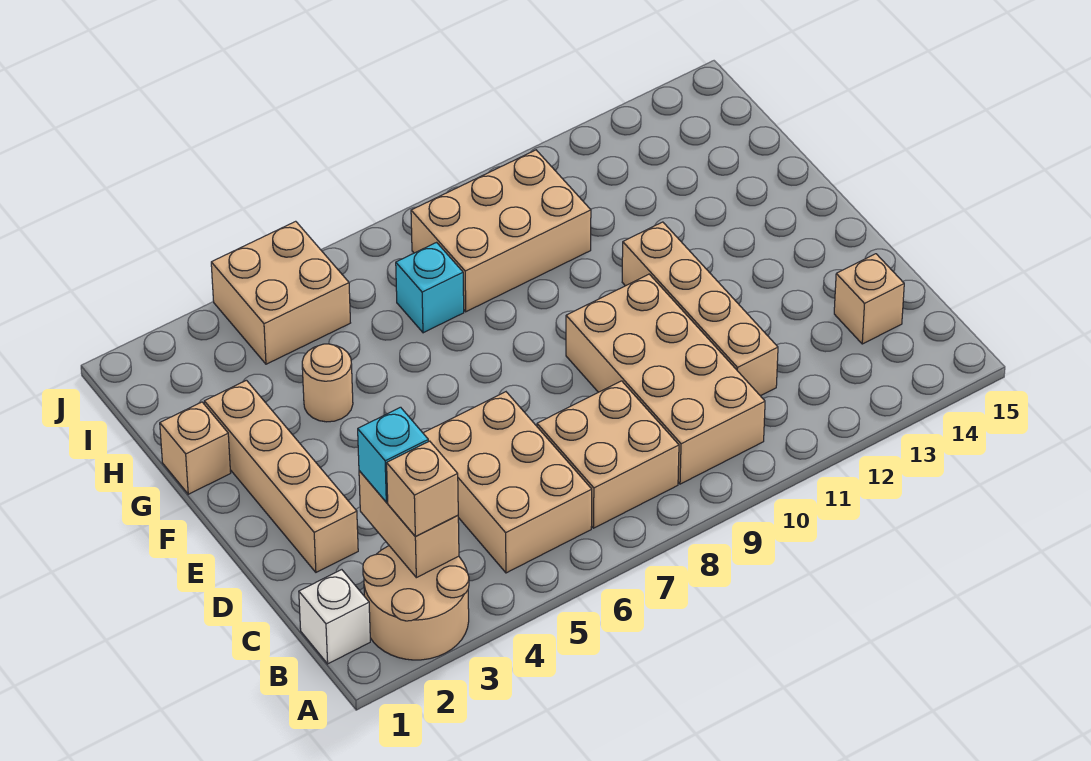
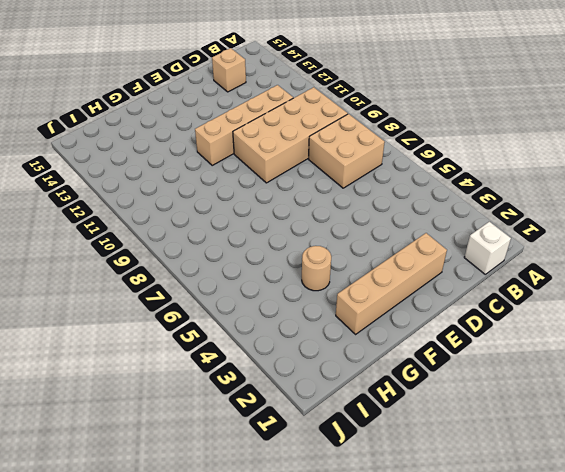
none -> tan 2x2 round brick [363,546,469,660]
none -> tan 2x3 brick [423,392,592,573]
none -> tan 1x1 brick [160,402,231,494]

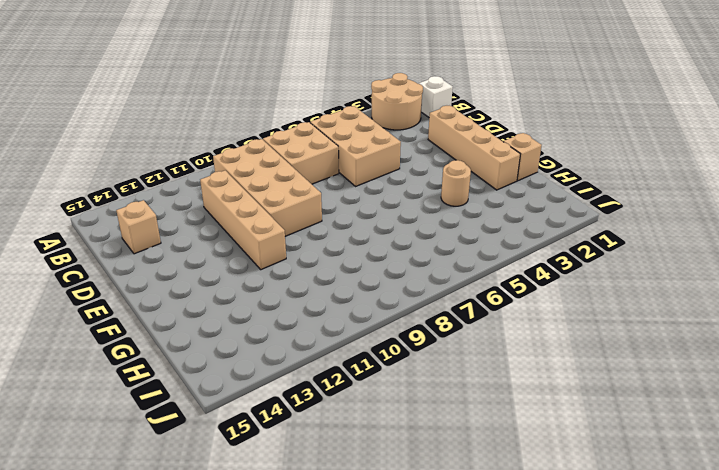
none -> cyan 1x1 brick [396,242,464,333]
none -> tan 2x3 brick [411,150,591,312]
none -> tan 2x2 brick [211,221,350,364]

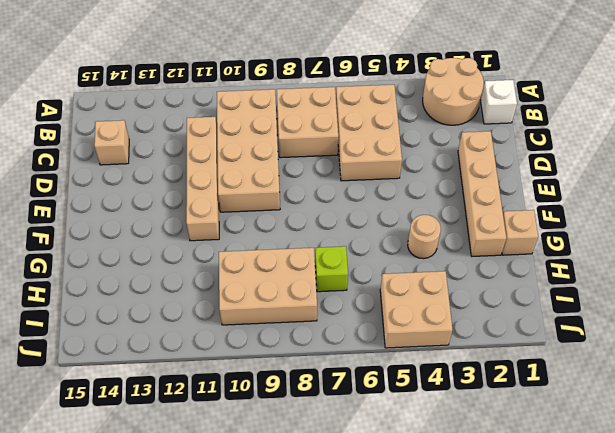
lime 1x1 brick [315,246,348,292] -> cyan 1x1 brick [396,242,464,333]
none -> tan 1x2 brick [359,471,459,578]
none -> tan 1x1 brick [387,441,458,537]
none -> cyan 1x1 brick [358,407,428,502]

